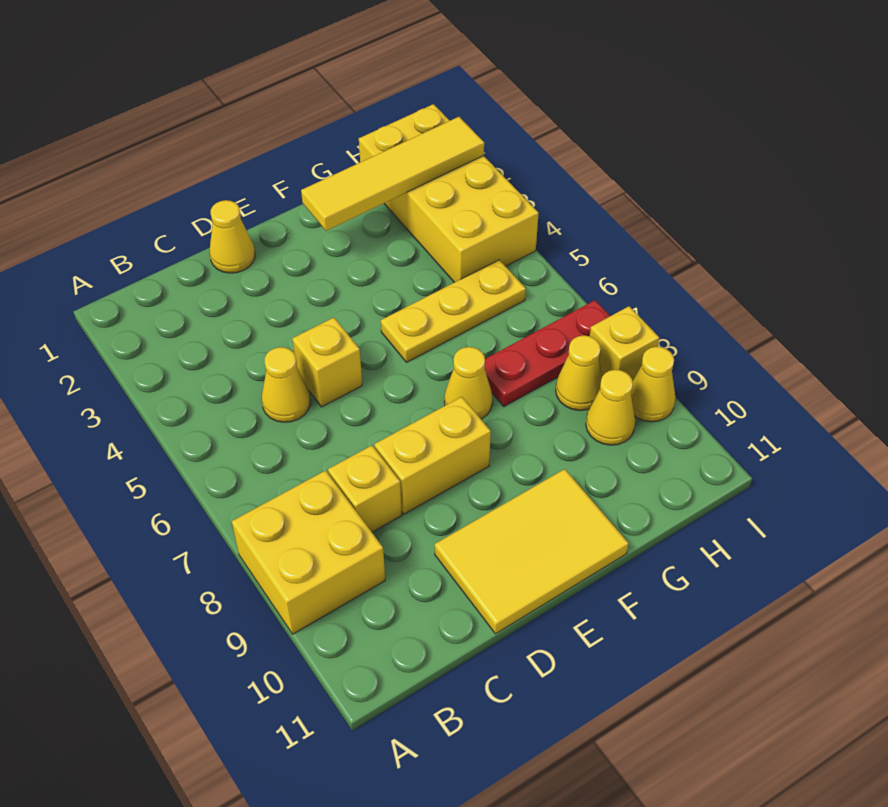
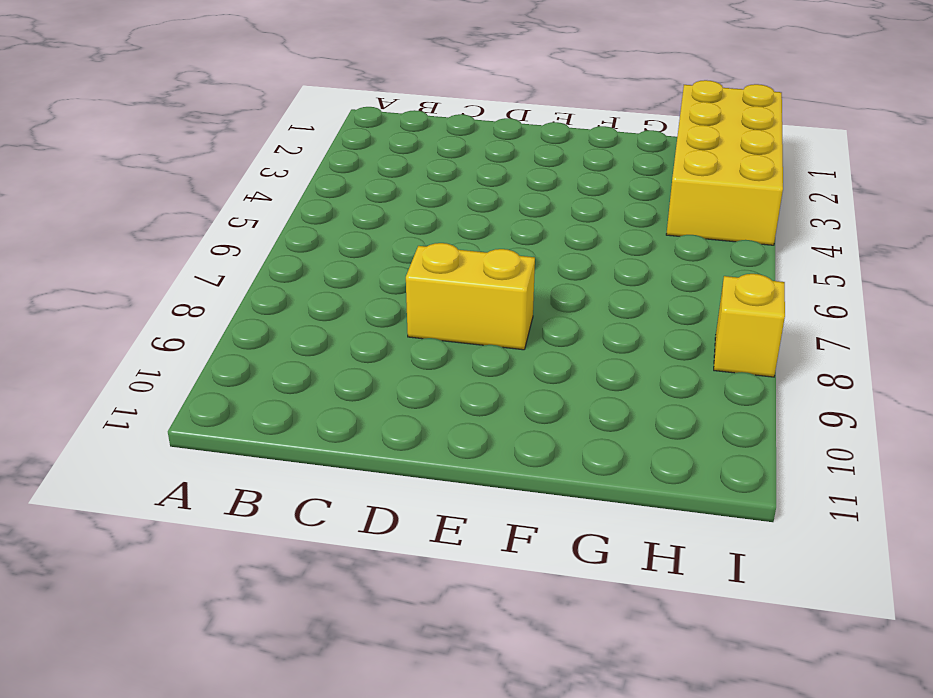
none -> yellow 2x2 brick [232,470,385,634]
none -> yellow 1x1 cone [262,347,310,422]
none -> yellow 1x1 brick [328,445,402,532]

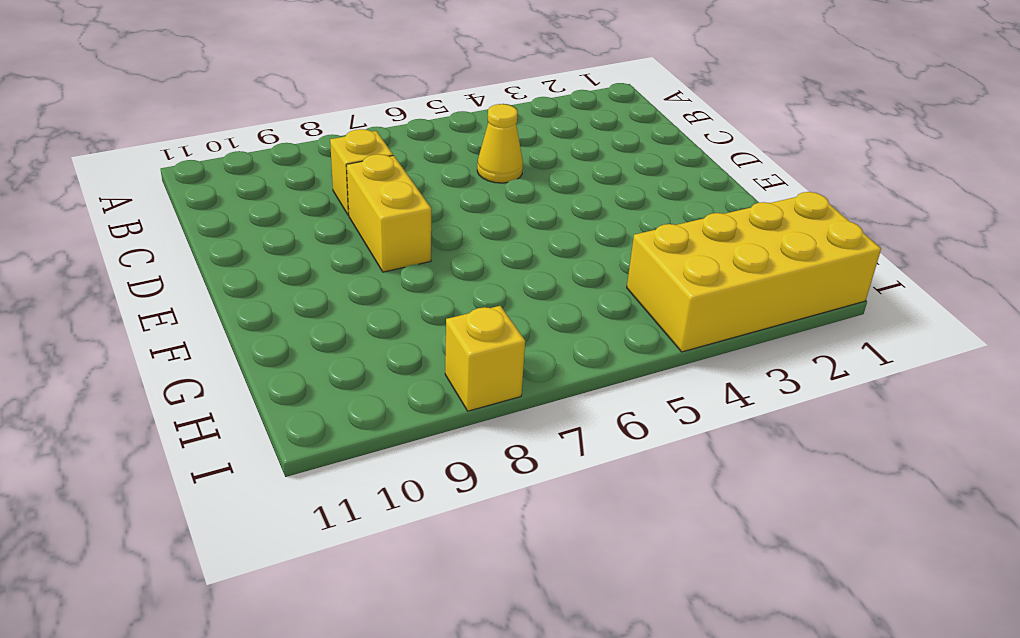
none -> yellow 2x2 brick [232,470,385,634]
none -> yellow 1x1 cone [210,200,255,273]
none -> yellow 1x1 brick [292,318,362,407]

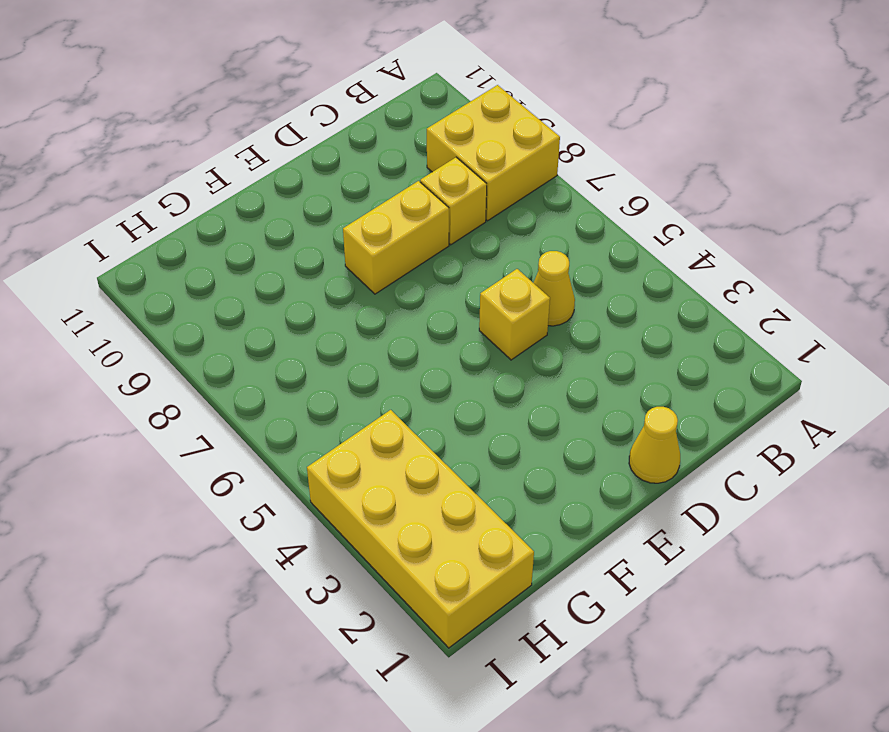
none -> yellow 2x3 tile [435,469,629,634]
none -> yellow 1x3 plate [381,260,526,362]
none -> yellow 1x1 cone [444,347,493,419]

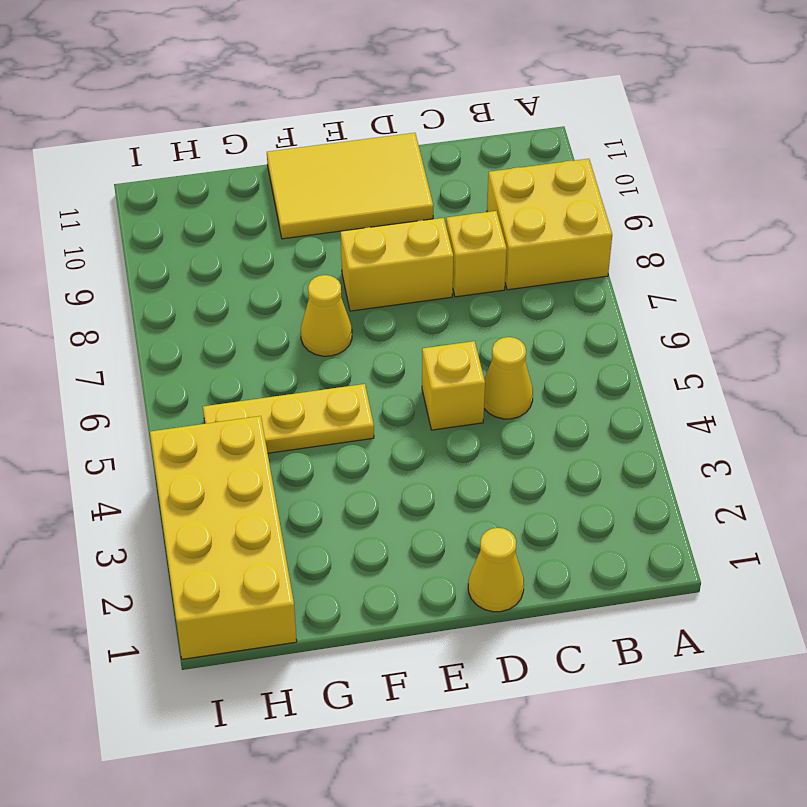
none -> red 1x3 plate [484,300,610,406]
none -> yellow 1x1 cone [556,336,602,410]
none -> yellow 1x1 cone [586,370,635,445]

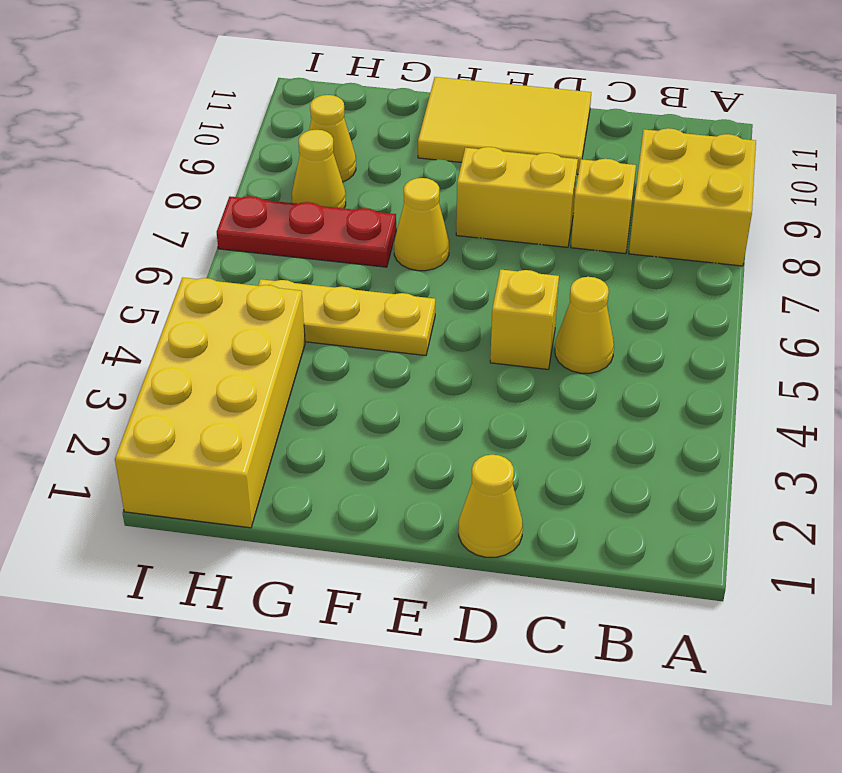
none -> yellow 1x1 brick [590,306,659,381]
none -> yellow 1x1 cone [631,347,675,422]
none -> yellow 1x4 tile [301,117,484,231]

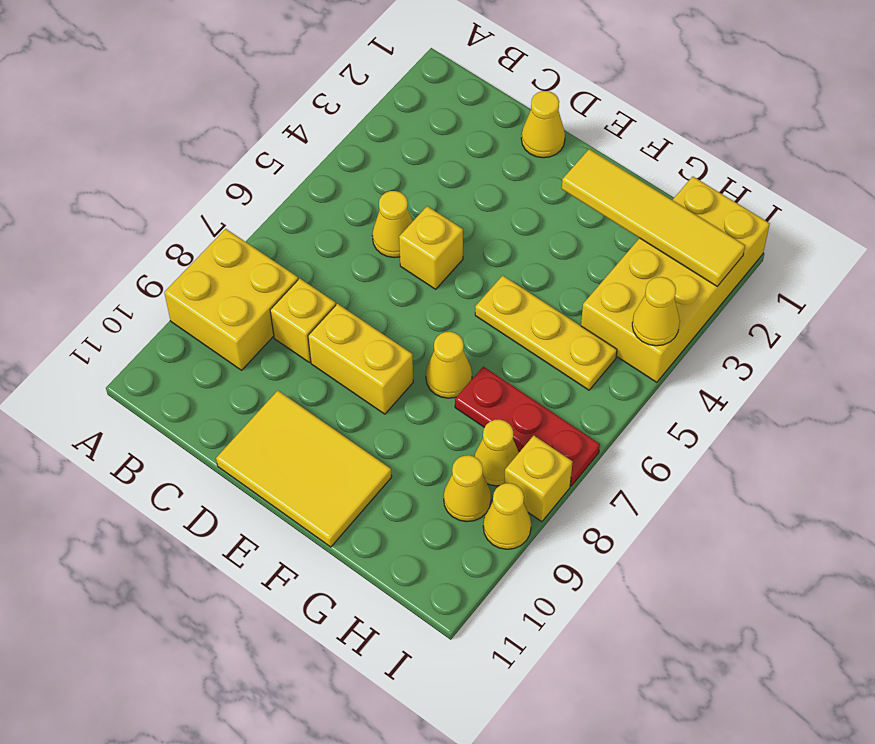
yellow 1x1 cone [632,277,680,346] -> none

